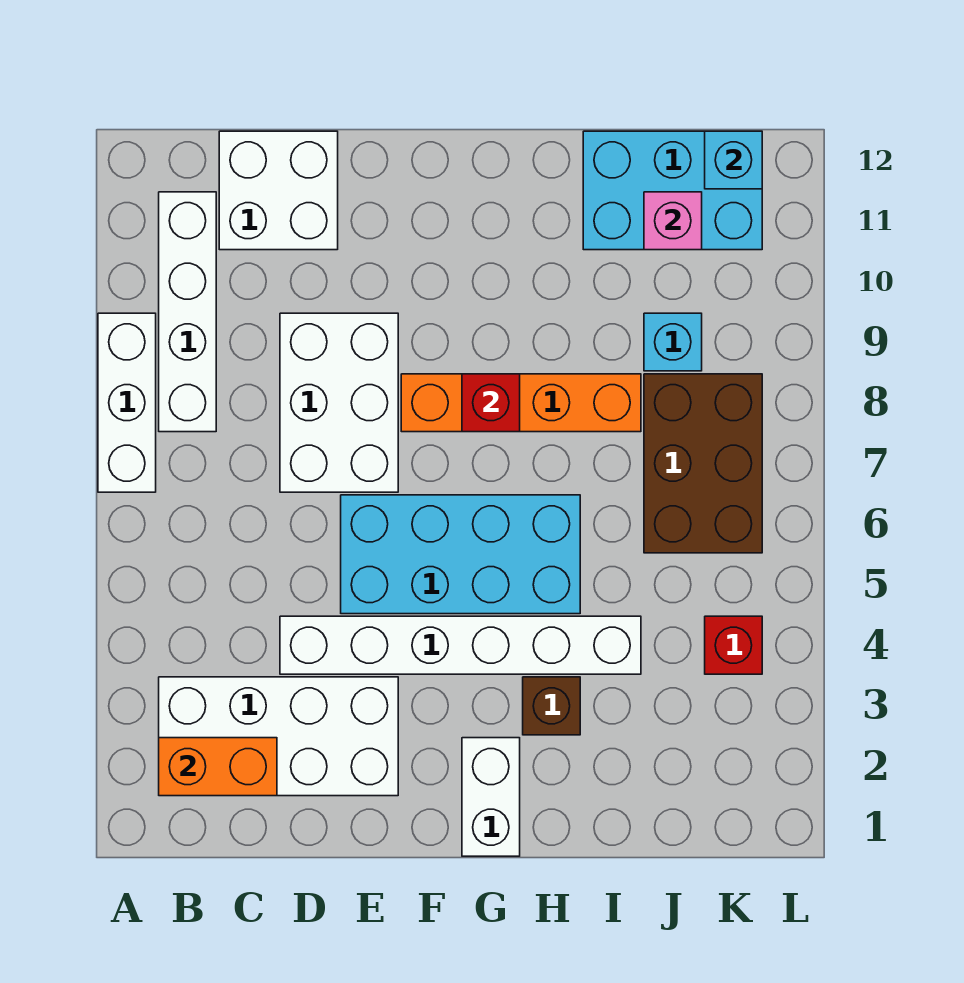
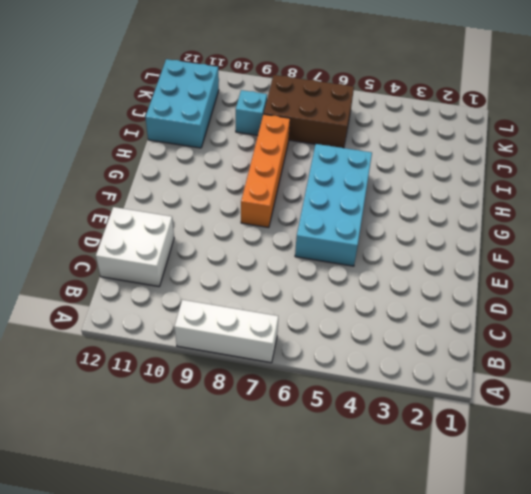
none -> white 2x4 brick [159,677,398,796]
none -> white 1x4 brick [159,192,216,432]
none -> white 1x6 brick [280,616,641,674]

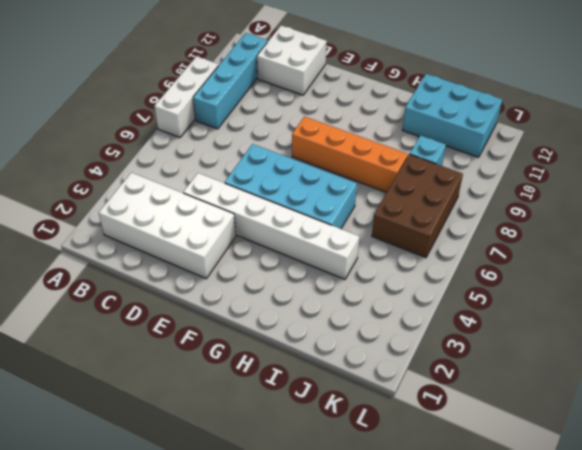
cyan 1x4 brick [193,33,268,129] -> white 1x4 brick [159,192,216,432]
none -> white 2x3 brick [280,313,398,492]
none -> white 1x2 brick [462,738,520,856]
none -> brown 1x1 brick [523,677,580,735]

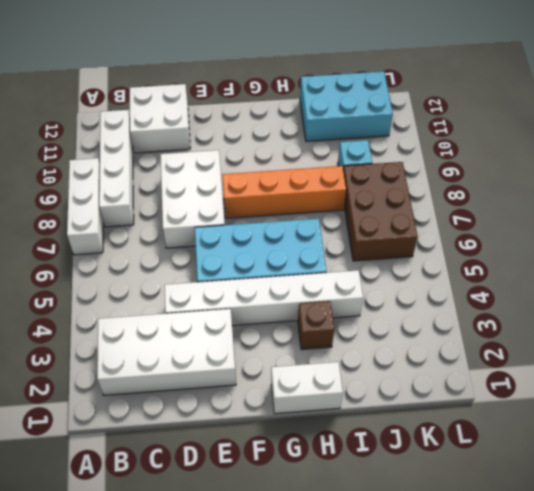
white 1x2 brick [271,362,343,414] -> white 1x2 brick turned to [462,738,520,856]
none -> red 1x1 brick [705,616,762,674]
none -> orange 1x2 brick [159,738,277,796]
none -> red 1x1 brick [462,374,520,432]

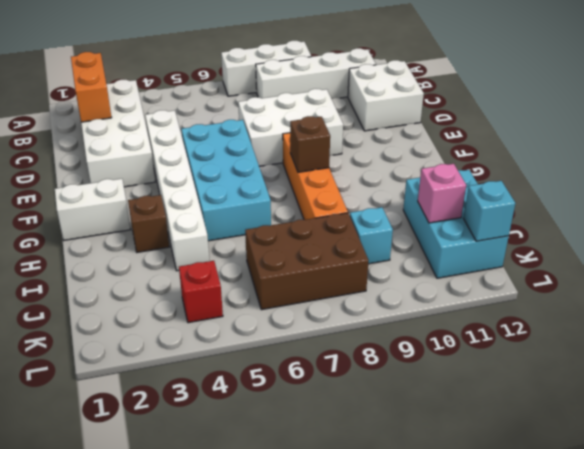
brown 1x1 brick [290,116,330,172] -> red 1x1 brick [462,374,520,432]

